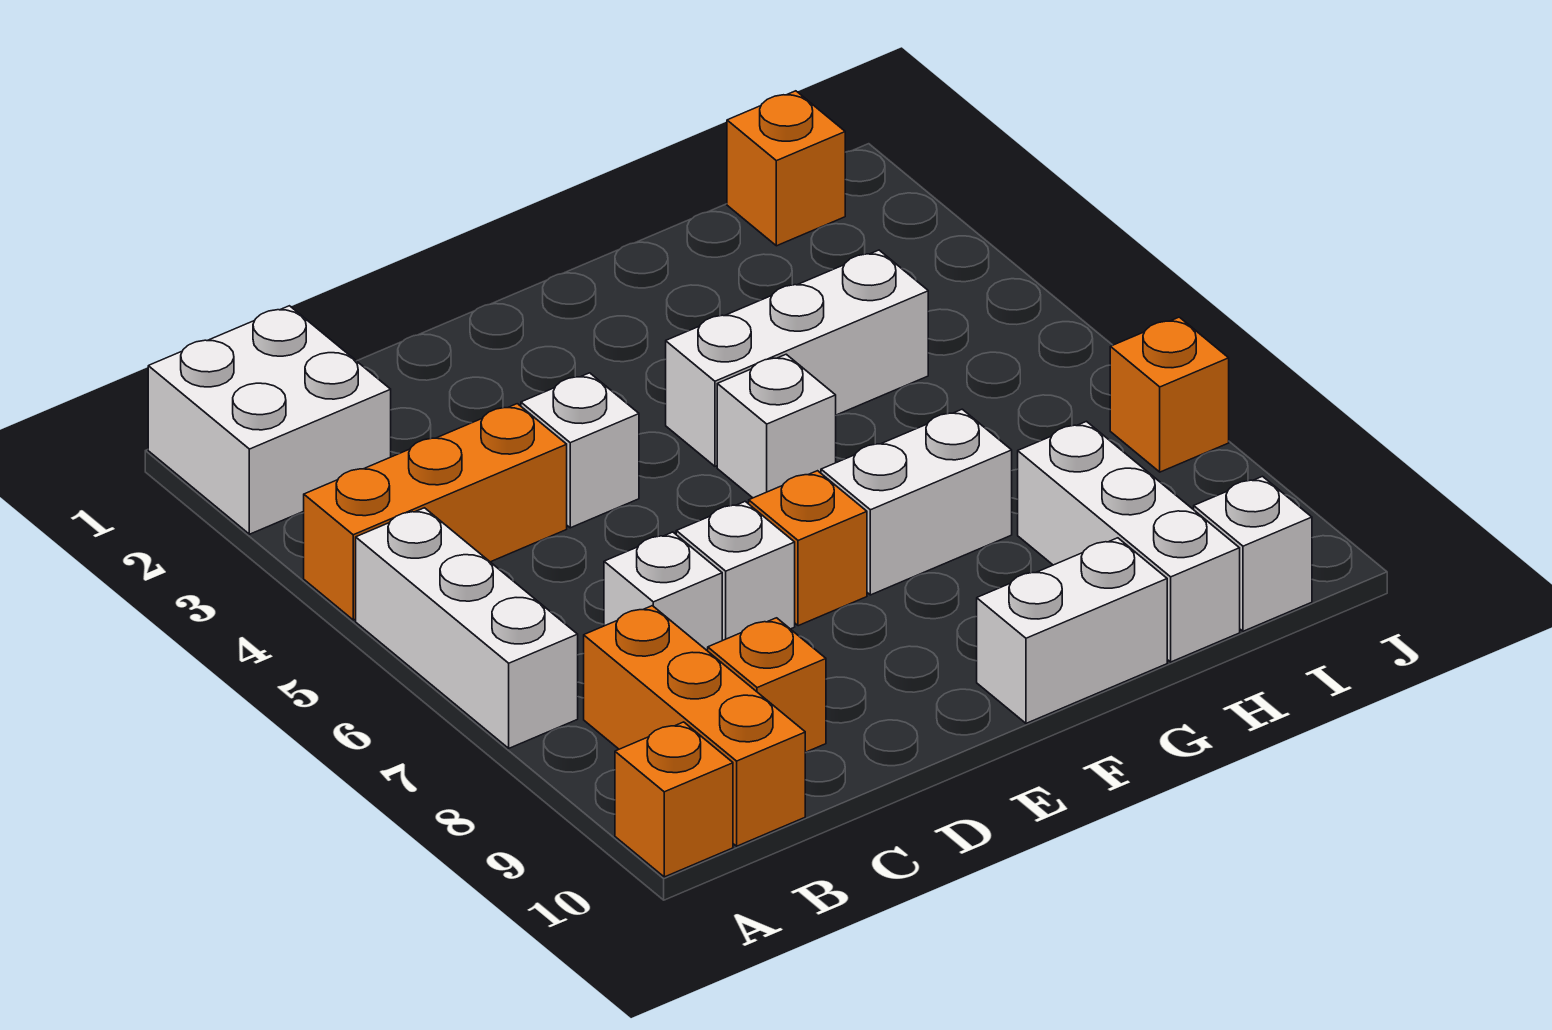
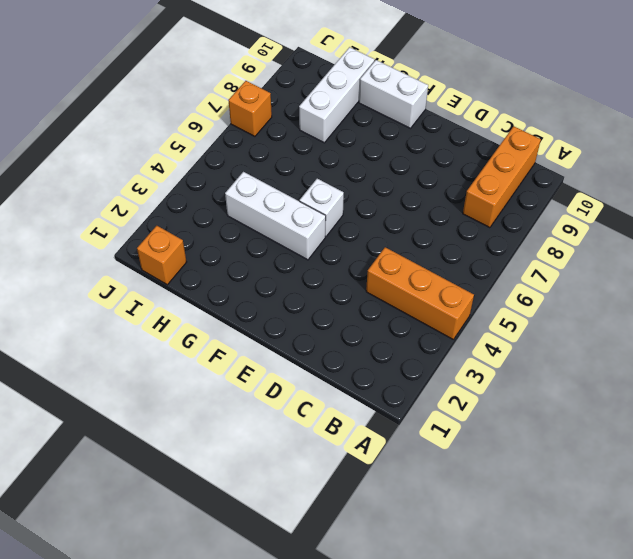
none -> white 2x2 brick [148,306,391,534]
none -> white 1x3 brick [356,508,578,748]
none -> orange 1x1 brick [615,722,733,877]

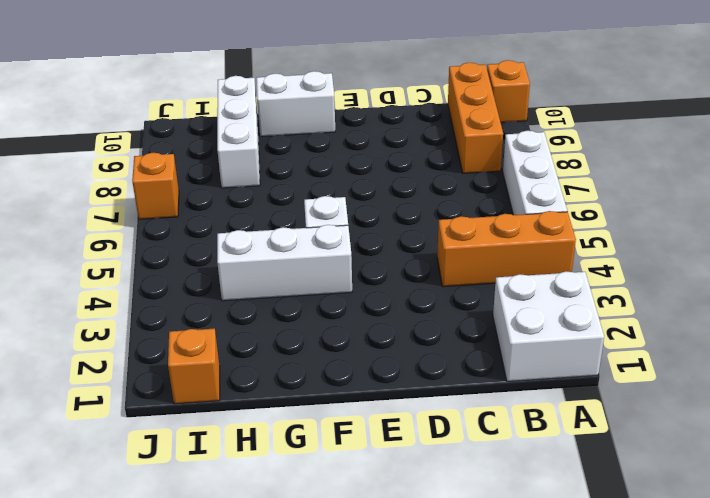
none -> white 1x1 brick [604,532,722,651]
none -> orange 1x1 brick [708,618,826,752]
none -> white 1x1 brick [521,373,639,528]

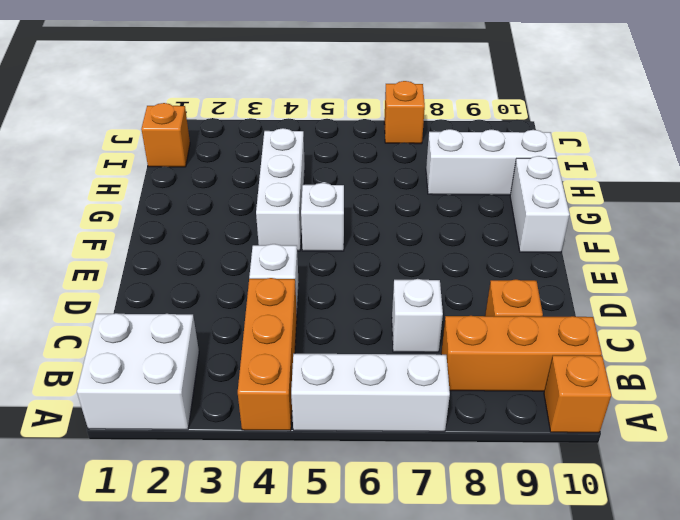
none -> white 1x1 brick [676,502,795,641]
none -> orange 1x1 brick [749,471,867,626]
none -> white 1x2 brick [821,409,1012,595]

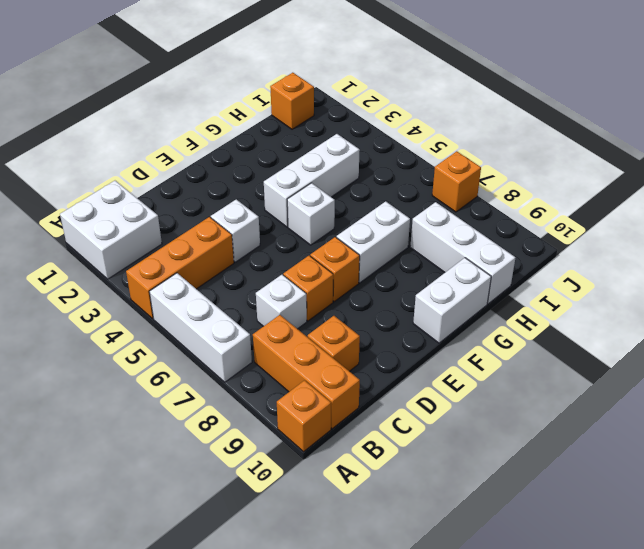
orange 1x1 brick [283,256,333,321] -> white 1x1 brick [676,502,795,641]
none -> white 1x1 brick [1194,476,1312,631]

